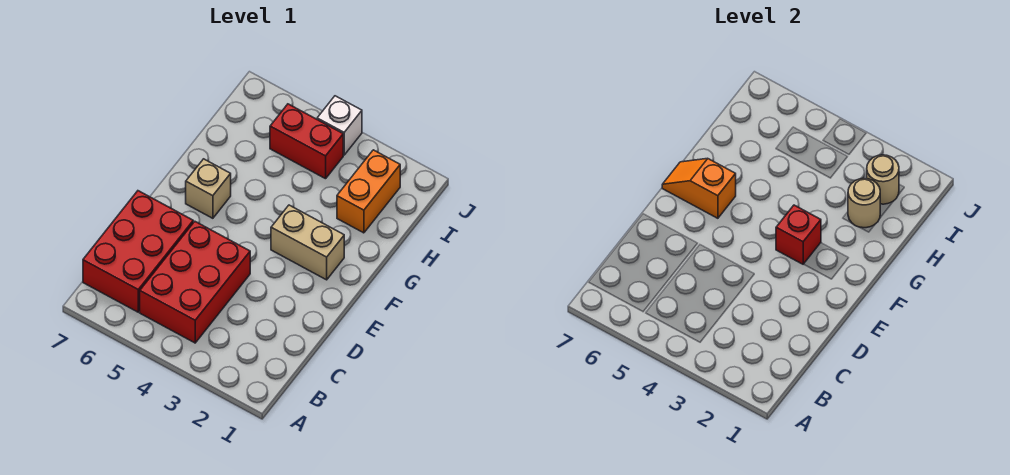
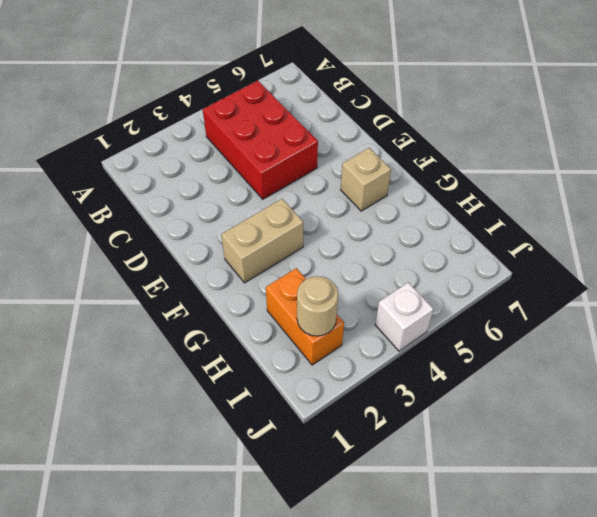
none -> red 2x3 brick [83,191,193,312]
none -> red 1x2 brick [270,104,343,179]

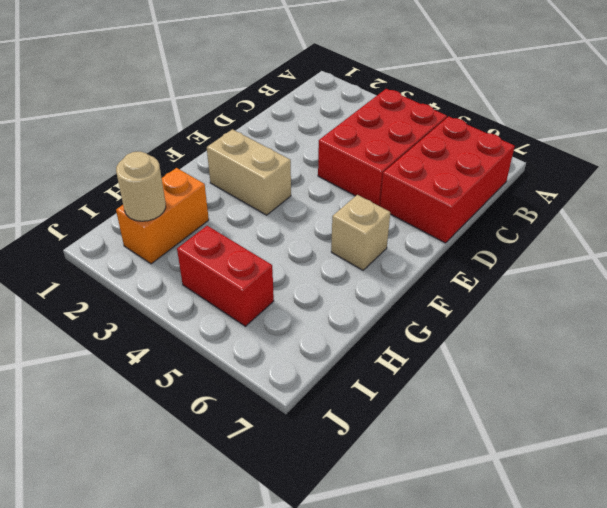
none -> white 1x1 brick [317,96,362,155]
none -> red 1x1 brick [776,205,821,264]

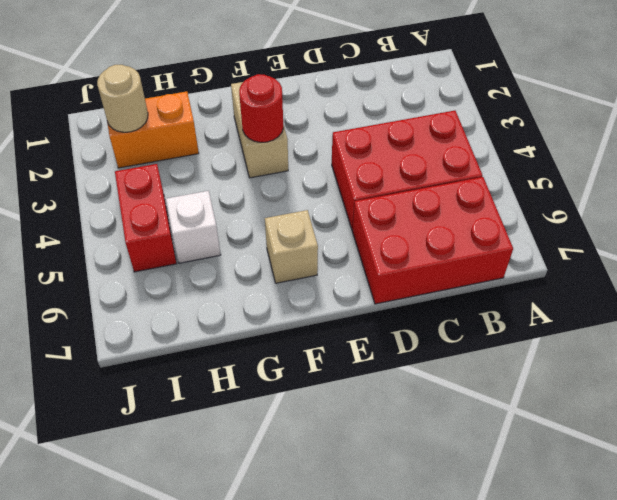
red 1x1 round brick [239,74,283,142] -> red 1x1 brick [776,205,821,264]
white 1x1 brick [166,191,221,263] -> white 1x1 brick moved to [317,96,362,155]
none -> orange 1x2 slope [662,159,736,218]
none -> tan 1x1 round brick [848,178,880,228]

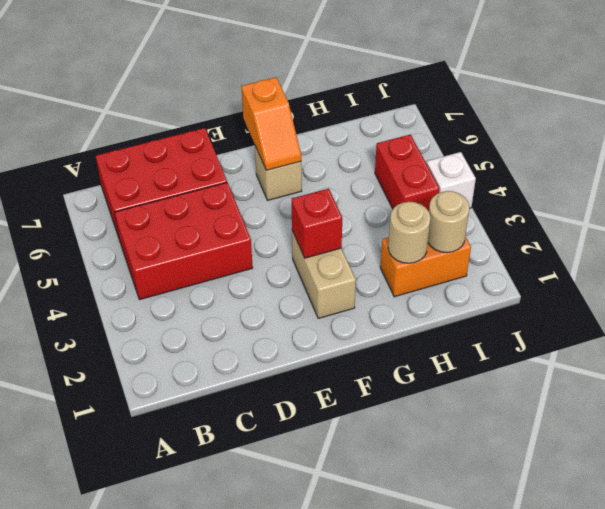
orange 1x2 slope [241,77,301,170] -> orange 1x2 slope turned to [662,159,736,218]

